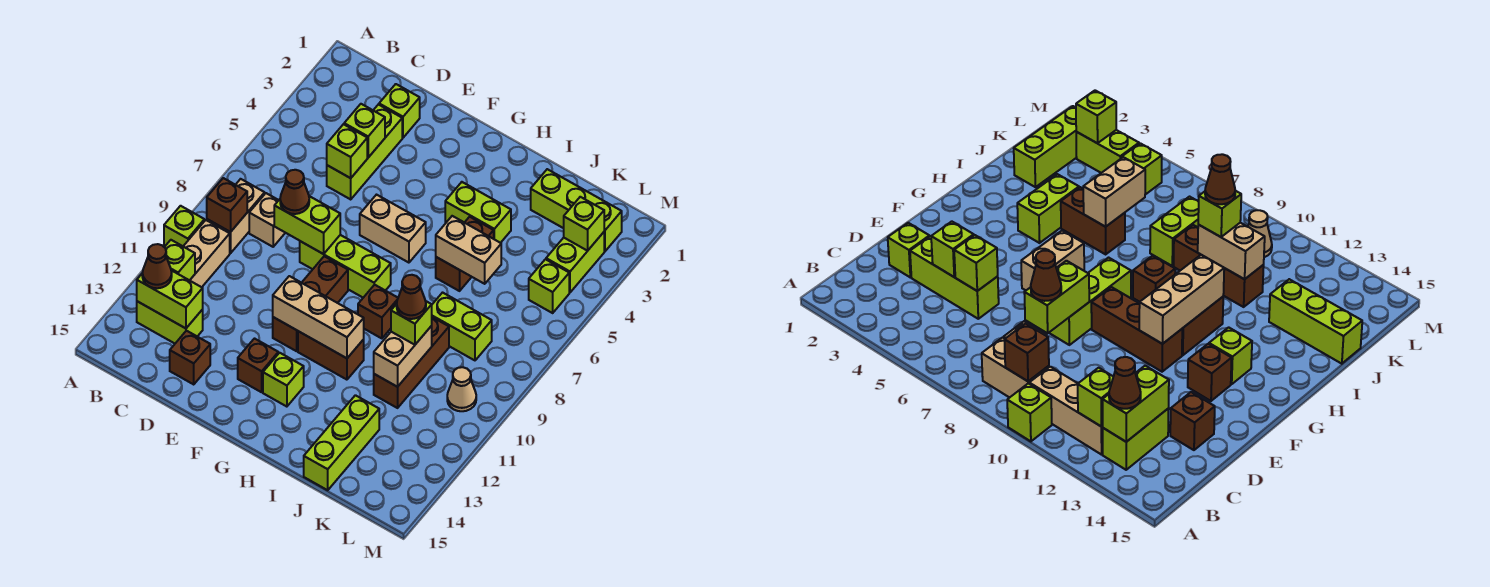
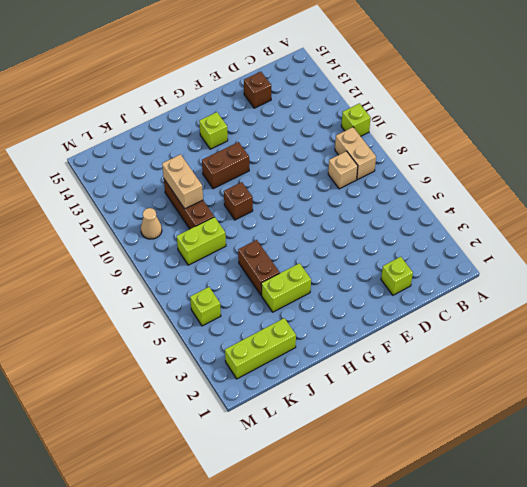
none -> tan 1x3 brick [183,220,230,287]
none -> lime 1x2 brick [137,301,203,343]
none -> lime 1x3 brick [327,104,402,199]
none -> lime 1x3 brick [300,235,391,298]

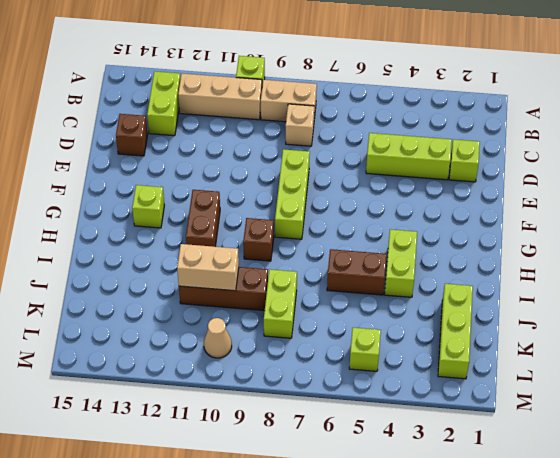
none -> tan 1x2 brick [360,195,426,263]
none -> brown 1x3 brick [273,256,348,351]
none -> brown 1x1 brick [238,339,278,392]
none -> lime 1x3 brick [304,395,379,490]

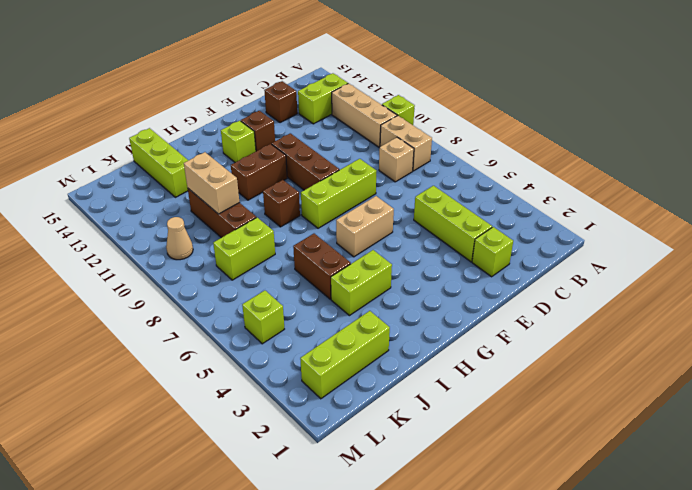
none -> lime 1x2 brick [546,232,604,292]
none -> brown 1x1 brick [207,178,247,232]
none -> lime 1x1 brick [165,240,195,280]
none -> lime 1x2 brick [137,270,203,328]

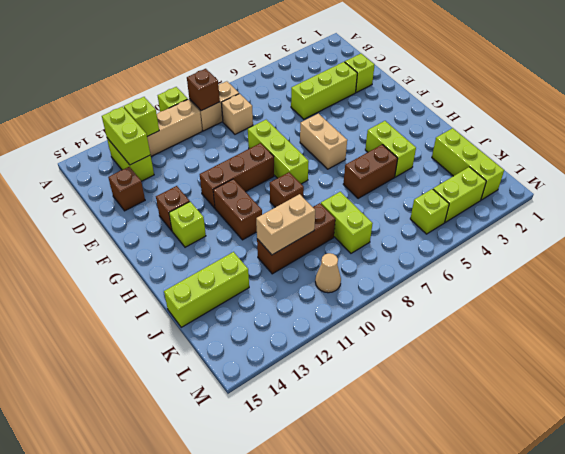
none -> lime 1x1 brick [344,104,385,157]
none -> lime 1x1 brick [327,124,367,178]
none -> lime 1x2 brick [274,196,340,254]
none -> tan 1x3 brick [273,276,364,358]

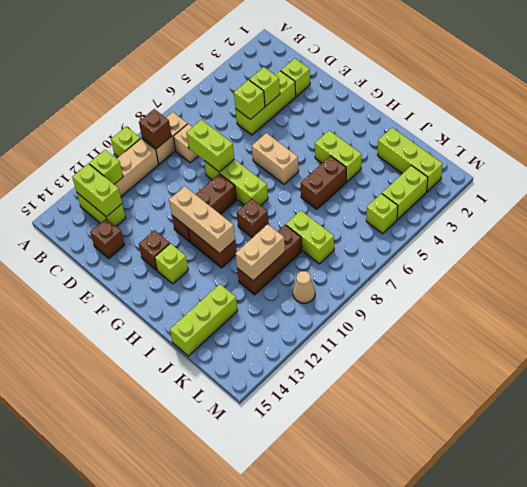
none -> tan 1x2 brick [436,216,501,284]
none -> lime 1x1 brick [564,197,604,251]
none -> brown 1x1 cone [142,244,172,288]
none -> brown 1x1 cone [280,170,309,214]

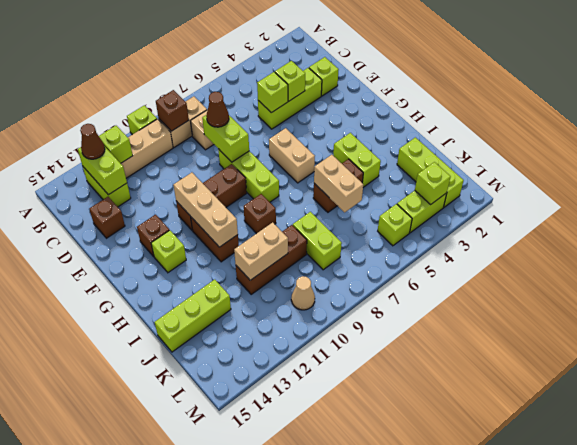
none -> lime 1x1 brick [391,301,432,345]
none -> brown 1x1 cone [397,275,426,319]

